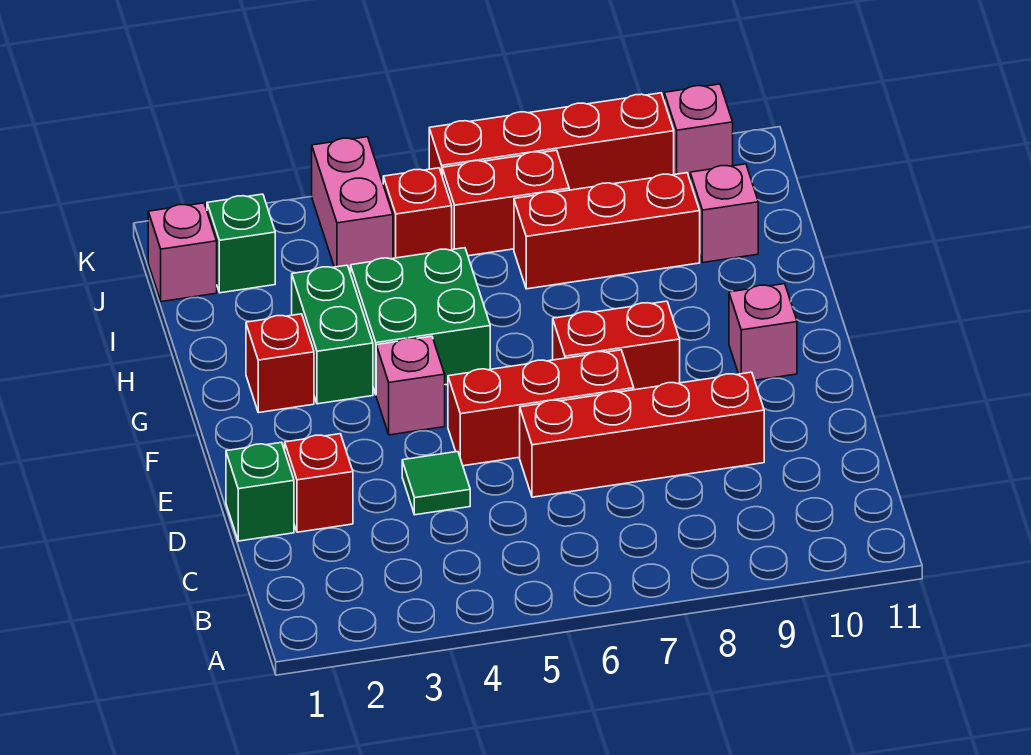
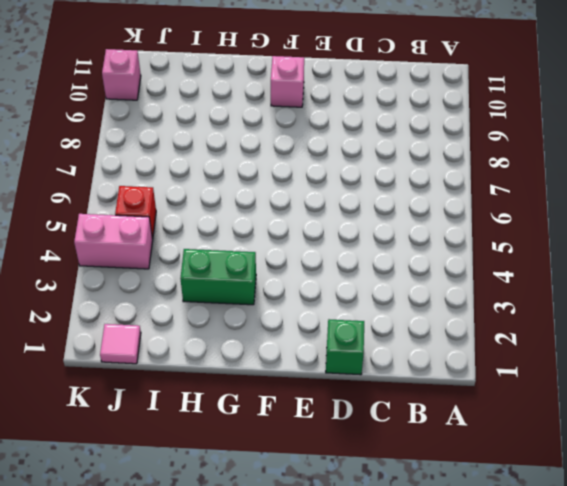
pink 1x1 tile [100,324,141,364] -> pink 1x1 brick [148,203,217,302]
none -> red 1x1 brick [285,434,353,532]
none -> green 1x1 tile [402,451,470,515]
none -> red 1x4 brick [520,372,764,497]

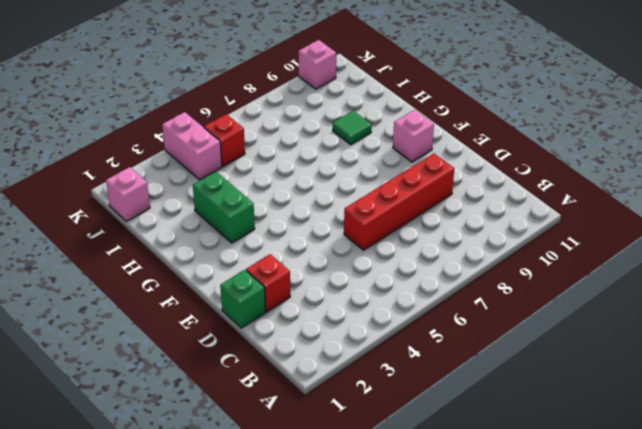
green 1x1 tile [333,111,372,145] -> green 1x1 tile moved to [402,451,470,515]
none -> red 1x3 brick [448,350,634,466]
none -> pink 1x1 brick [376,336,445,435]
none -> red 1x2 brick [553,301,680,390]

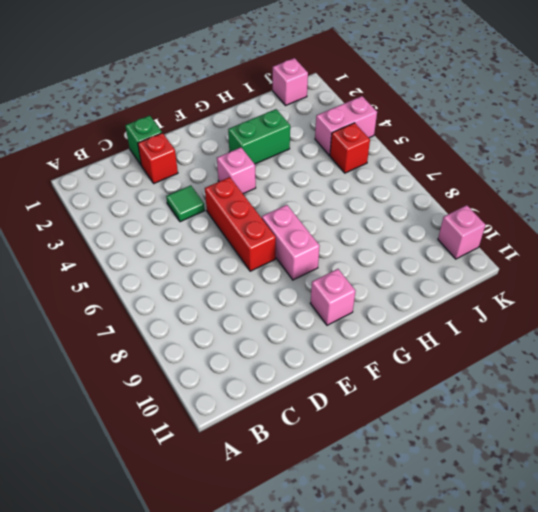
pink 1x2 brick [262,205,320,280] -> red 1x2 brick [553,301,680,390]
none -> red 1x4 brick [520,372,764,497]
none -> red 1x1 brick [246,314,314,413]
none -> green 2x2 brick [350,248,490,394]

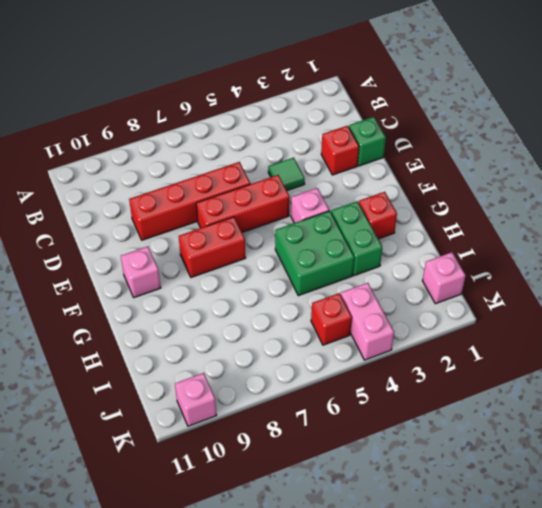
none -> red 1x3 brick [514,173,700,289]
none -> pink 1x1 brick [690,164,758,263]
none -> green 1x1 brick [207,194,275,293]

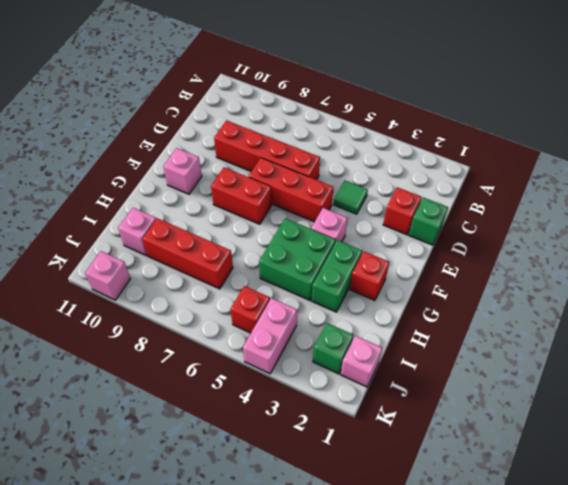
none -> red 1x2 brick [442,150,569,256]
none -> red 1x4 brick [429,93,674,190]

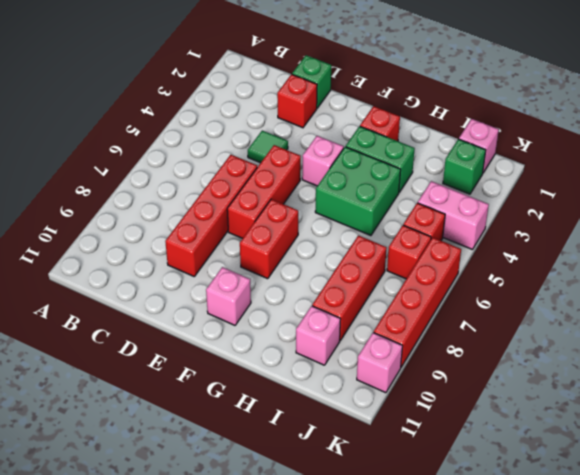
red 1x1 brick [387,225,431,279] -> red 1x2 brick [442,150,569,256]

